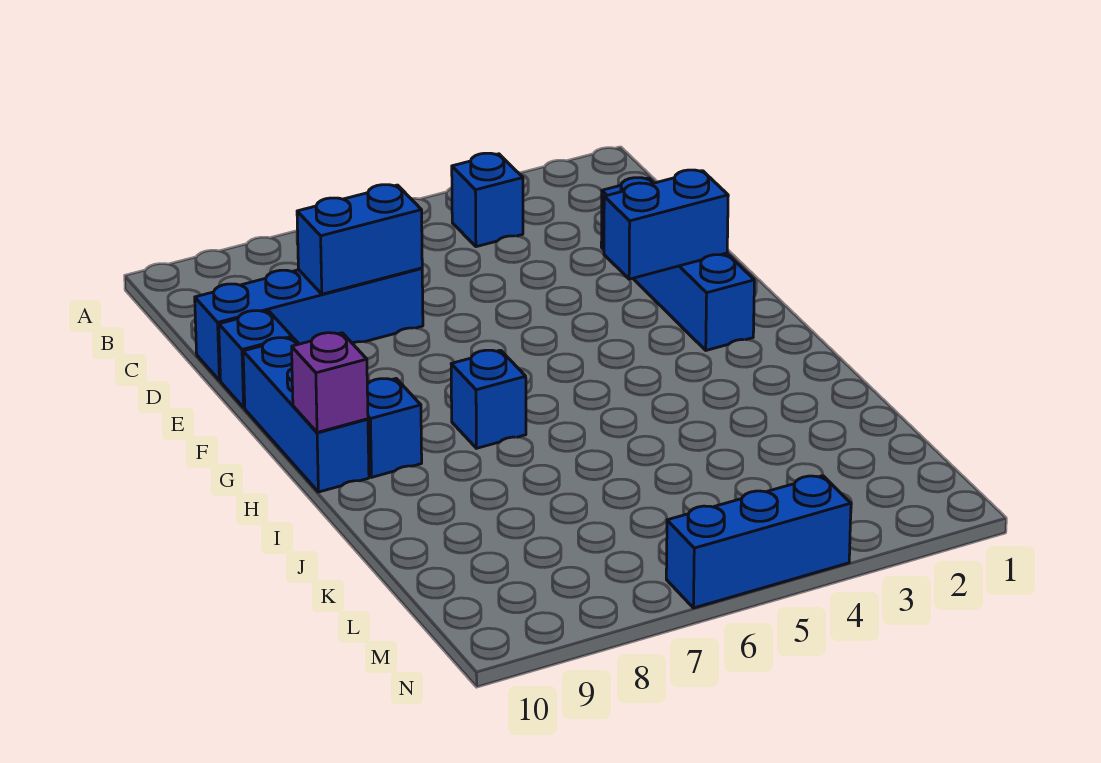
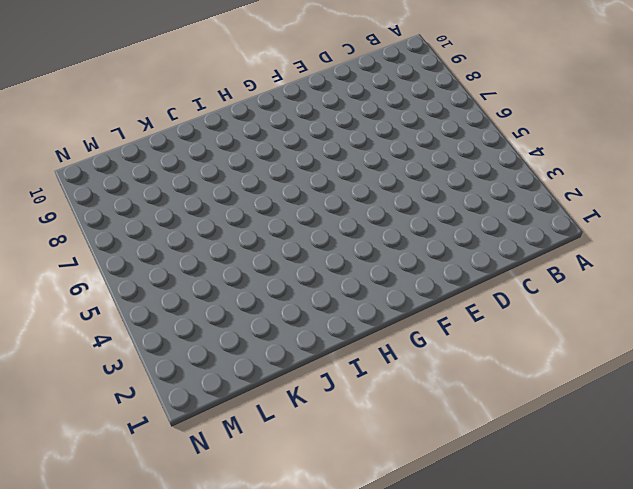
none -> blue 1x1 brick [452,153,523,247]
none -> blue 1x4 brick [601,178,754,350]

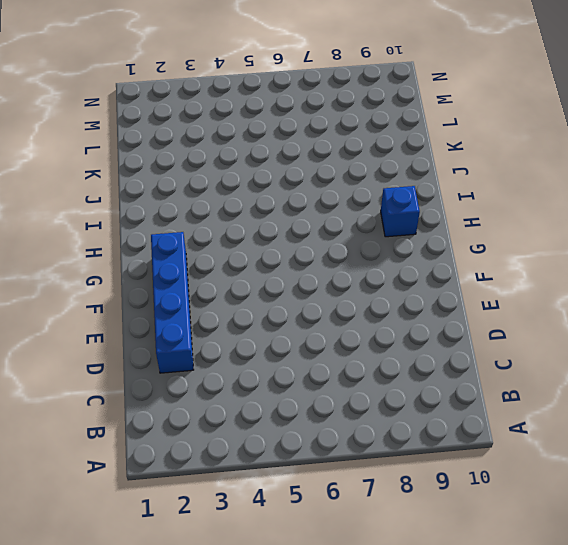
none -> blue 1x1 brick [452,153,523,247]
none -> blue 1x4 brick [195,268,423,380]

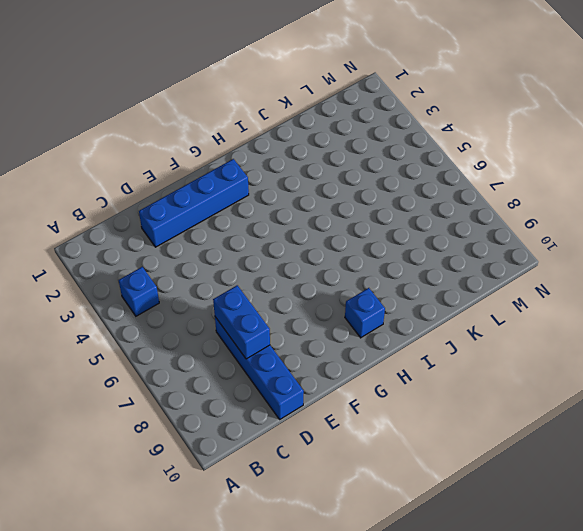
none -> blue 1x1 brick [219,311,292,408]
none -> blue 1x3 brick [243,338,369,492]

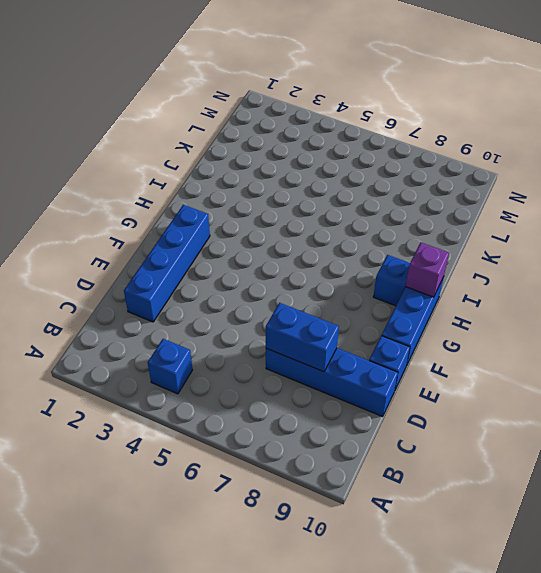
none -> blue 1x1 brick [451,350,526,448]
none -> blue 1x3 brick [666,476,851,608]

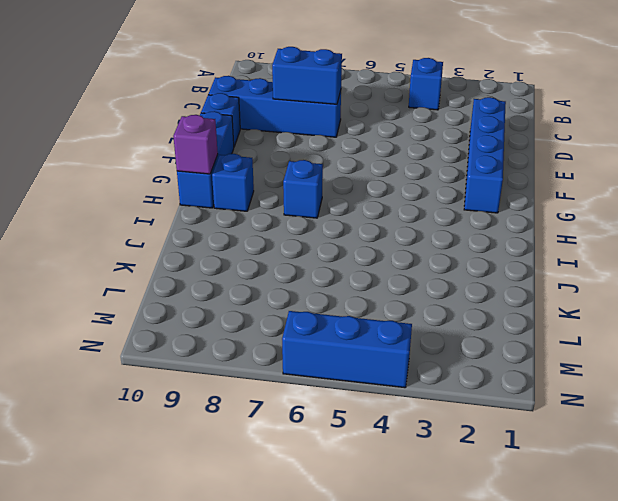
none -> blue 1x2 brick [604,170,728,279]

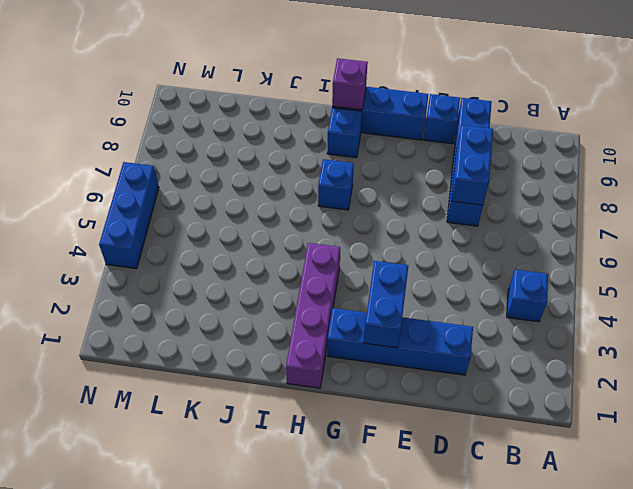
purple 1x4 brick [286,243,340,388] -> none

